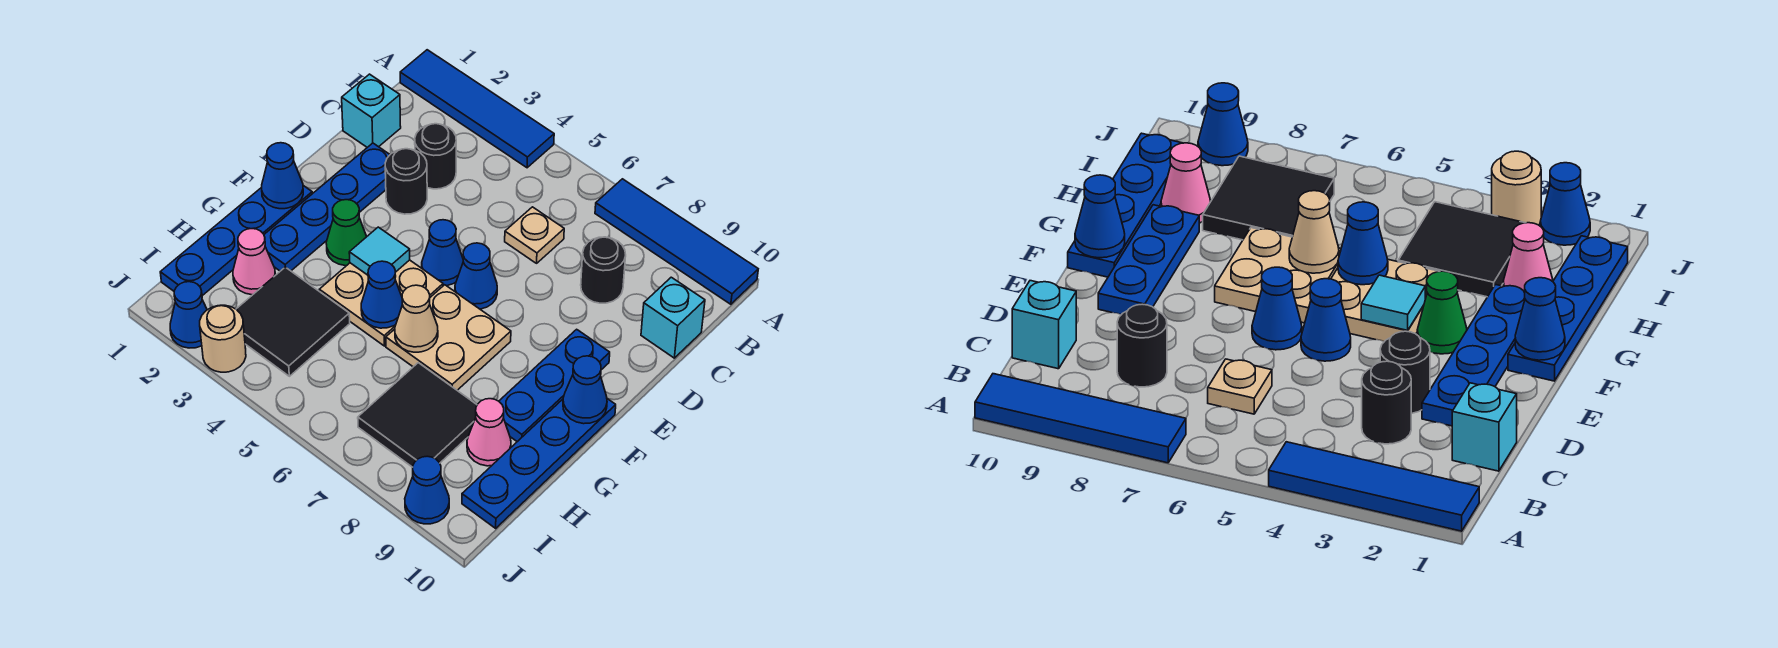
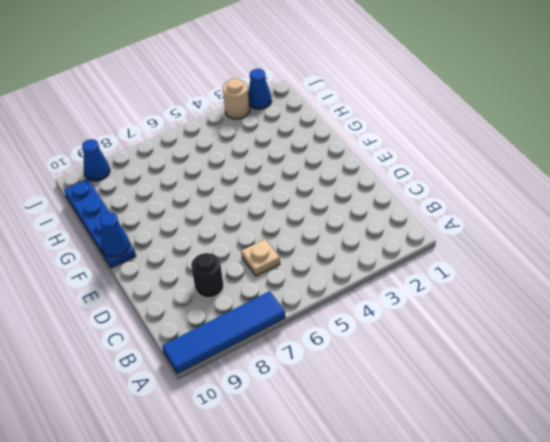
none -> blue 1x4 tile [400,50,554,168]
none -> cyan 1x1 brick [342,74,401,147]
none -> black 1x1 round brick [415,124,456,189]

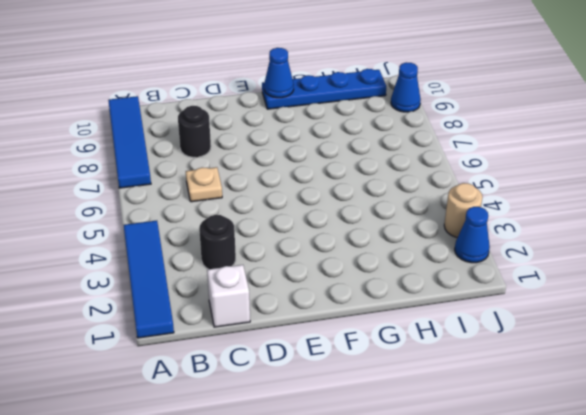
white 1x1 brick [207,265,250,327] -> cyan 1x1 brick [342,74,401,147]
none -> cyan 1x1 brick [641,277,705,358]
none -> blue 1x4 plate [264,143,390,271]
none -> black 1x1 round brick [385,149,427,214]

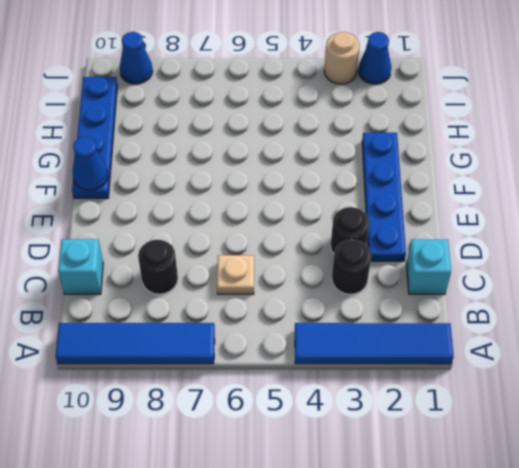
none -> blue 1x1 cone [422,220,463,286]
none -> blue 1x1 cone [455,243,497,309]
none -> blue 1x3 plate [499,329,610,442]

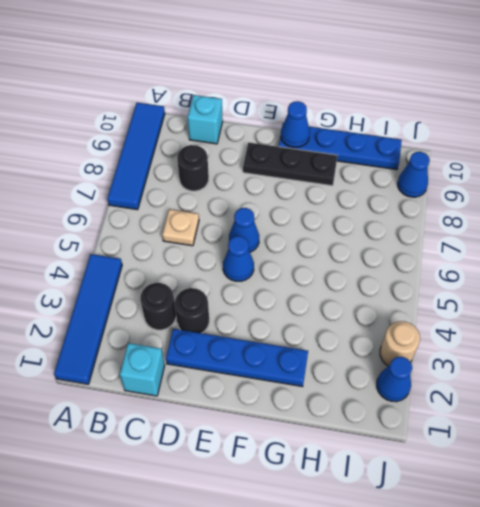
black 1x3 plate [243,142,338,186] -> blue 1x3 plate [499,329,610,442]
none -> blue 1x4 plate [160,185,312,296]
none -> green 1x1 cone [326,200,367,266]
none -> tan 2x2 plate [319,260,443,346]

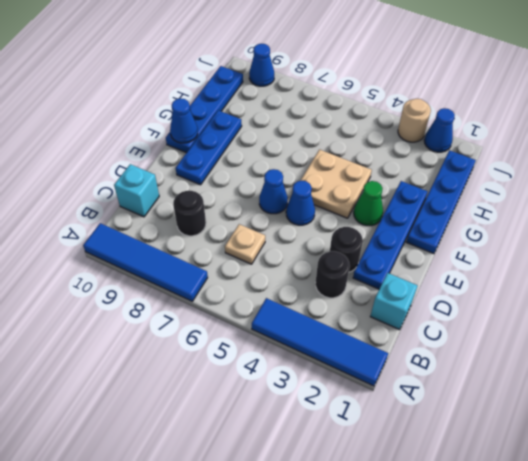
none -> tan 2x2 plate [386,285,511,390]
none -> pink 1x1 cone [233,229,275,295]
none -> black 2x2 tile [236,267,350,376]

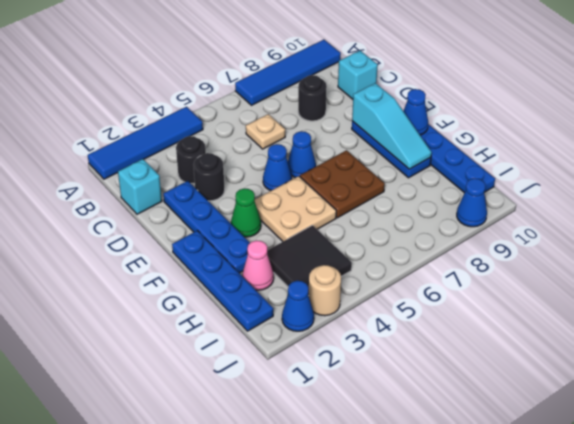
cyan 1x3 slope [352,83,432,169] -> none
brown 2x2 plate [300,150,385,218] -> tan 2x2 plate [386,285,511,390]
none -> black 2x2 tile [358,363,477,467]
none -> pink 1x1 cone [467,399,511,466]
none -> blue 1x1 cone [262,143,303,209]

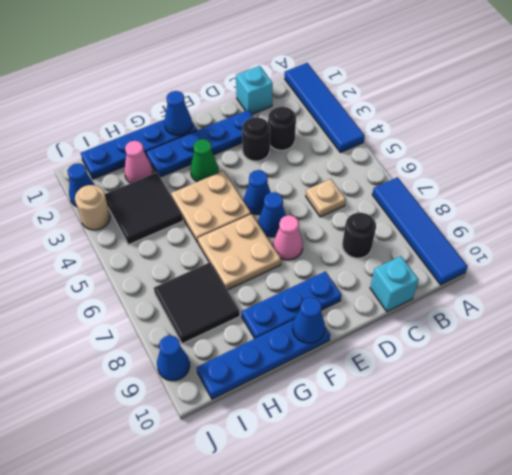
pink 1x1 cone [273,215,303,260] -> pink 1x1 cone moved to [467,399,511,466]
none -> cyan 1x1 tile [349,227,410,275]
none -> blue 1x1 cone [361,261,402,328]
none -> tan 1x1 cone [395,285,438,352]

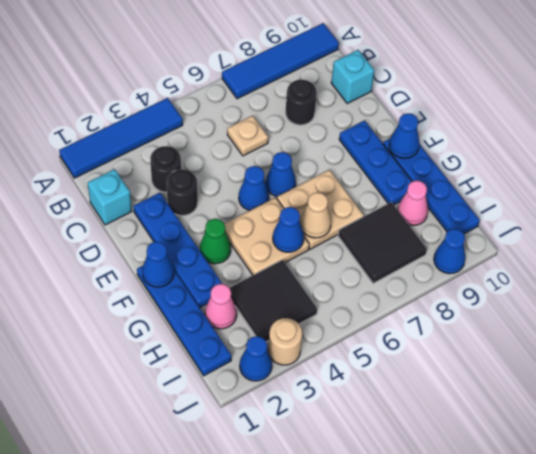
none -> cyan 1x1 tile [349,227,410,275]

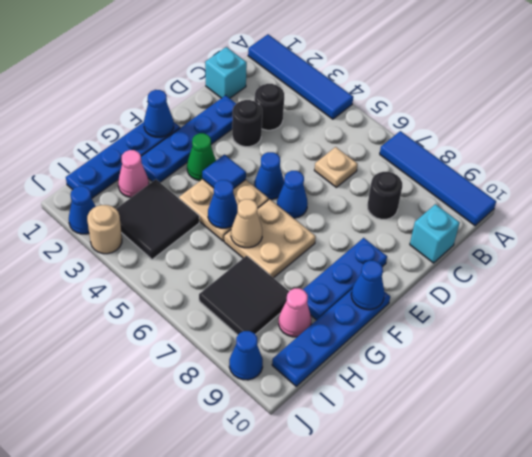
blue 1x1 tile [202,155,246,188] -> cyan 1x1 tile [349,227,410,275]

